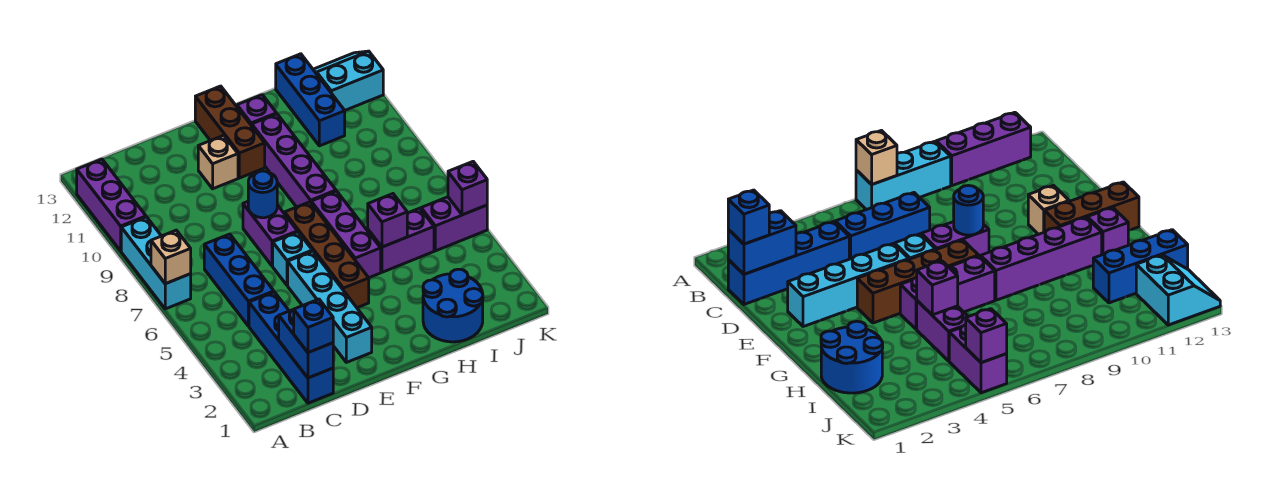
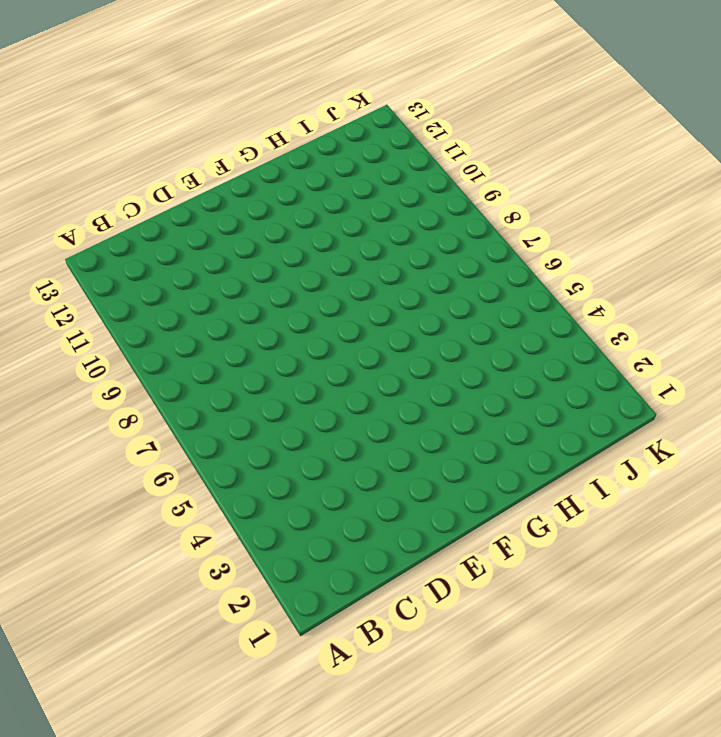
none -> cyan 1x3 brick [121,217,191,309]
none -> purple 1x3 brick [77,159,146,251]
none -> blue 1x4 brick [249,292,333,403]

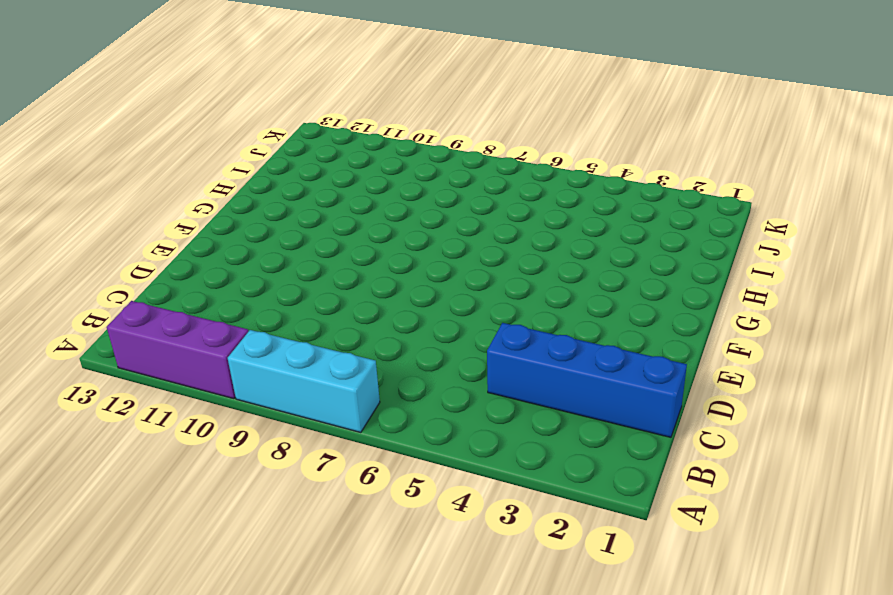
none -> blue 1x3 brick [204,234,274,326]
none -> cyan 1x4 brick [288,251,372,362]
none -> cyan 1x1 brick [273,232,312,285]

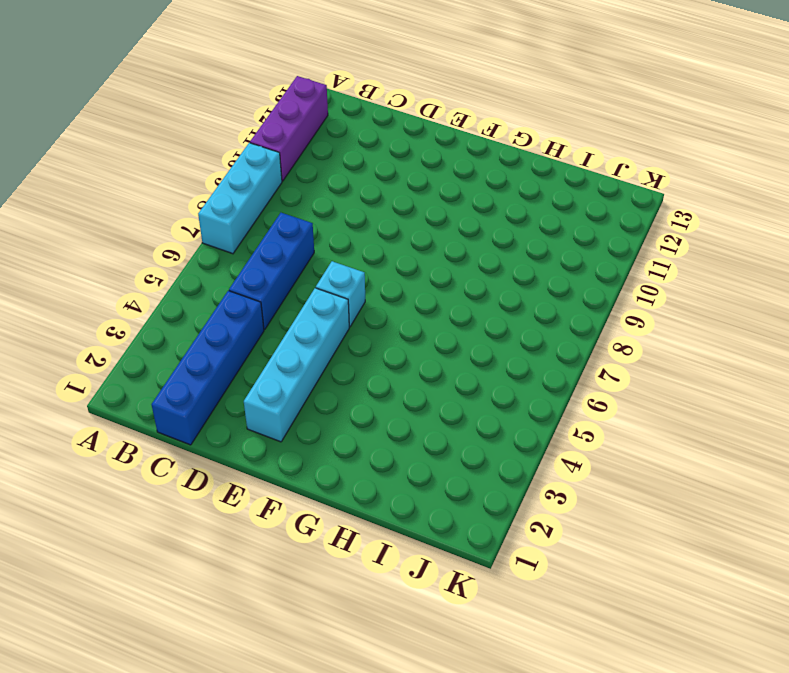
none -> purple 1x2 brick [243,202,297,266]
none -> tan 1x1 brick [198,135,238,189]
none -> brown 1x4 brick [285,202,369,308]

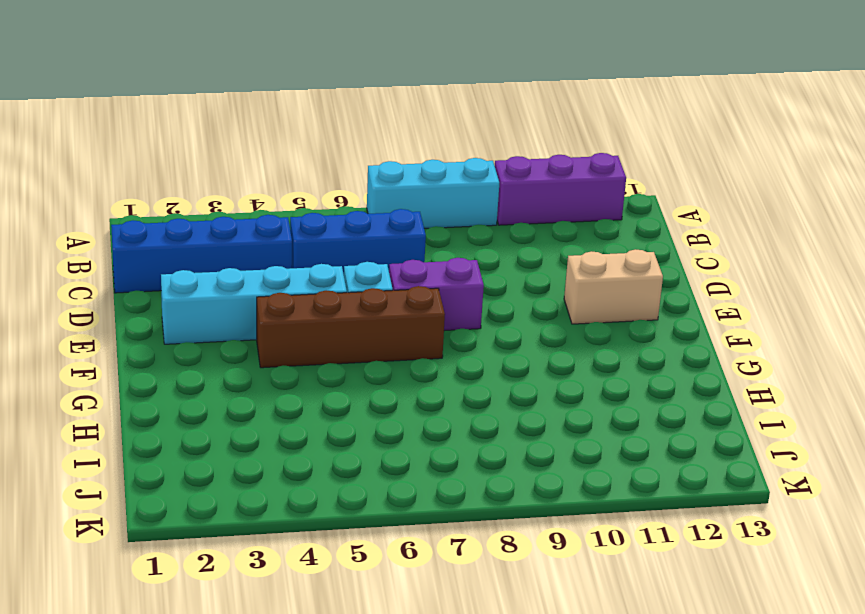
tan 1x2 brick [564,249,663,324] -> tan 1x1 brick [198,135,238,189]
none -> brown 1x3 brick [195,86,265,178]
none -> purple 1x3 brick [311,191,381,278]
none -> purple 1x4 brick [252,114,336,207]

